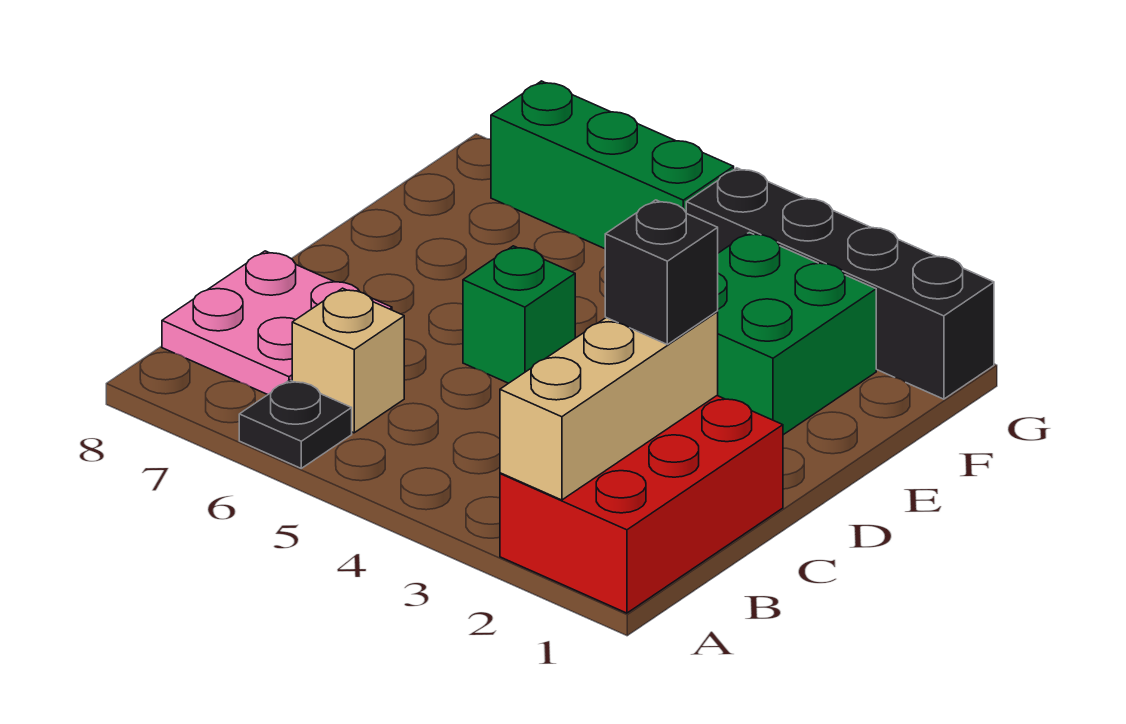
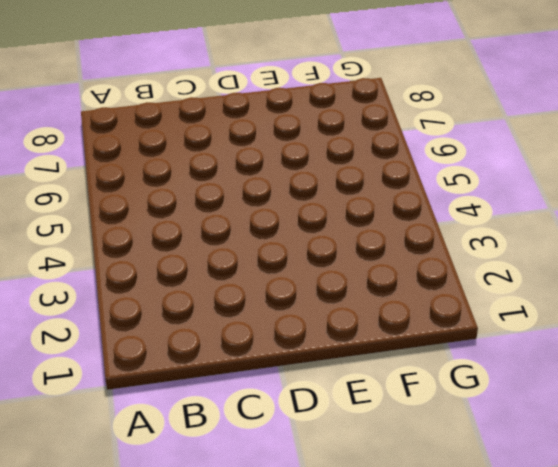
none -> red 2x3 brick [500,396,783,613]
none -> black 1x1 plate [239,380,352,468]

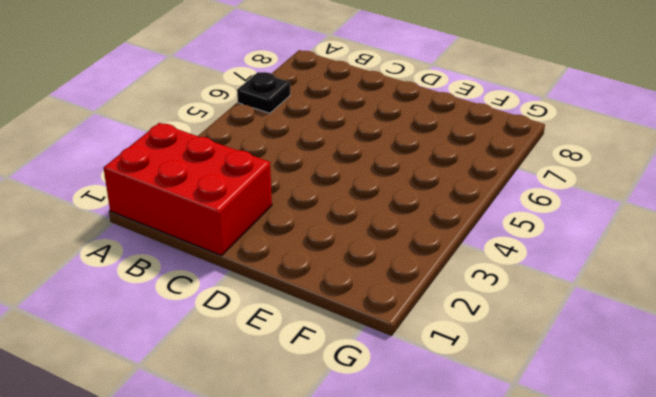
none -> tan 1x1 brick [292,288,404,433]
none -> pink 2x2 plate [162,251,392,395]

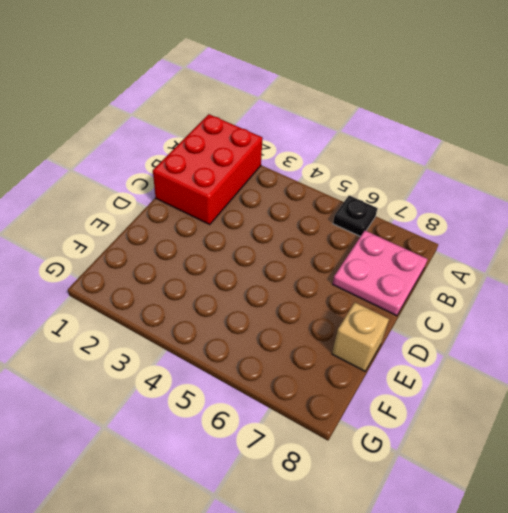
tan 1x1 brick [332,303,389,371] -> tan 1x1 brick moved to [292,288,404,433]
none -> green 1x1 brick [463,246,575,383]
none -> green 2x2 brick [717,233,876,435]

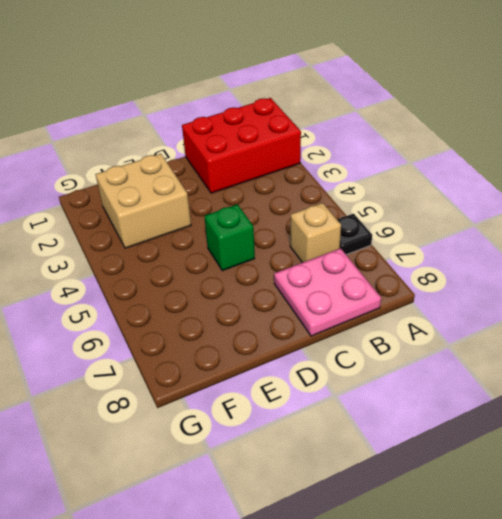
tan 2x2 brick [95,154,191,248] -> green 2x2 brick [717,233,876,435]
none -> black 1x4 brick [686,168,994,399]
none -> green 1x3 brick [491,81,734,249]

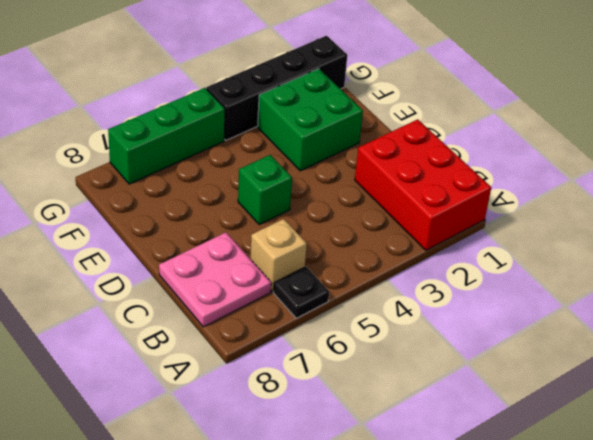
none -> tan 1x3 brick [500,312,718,500]
none -> black 1x1 brick [605,200,718,344]

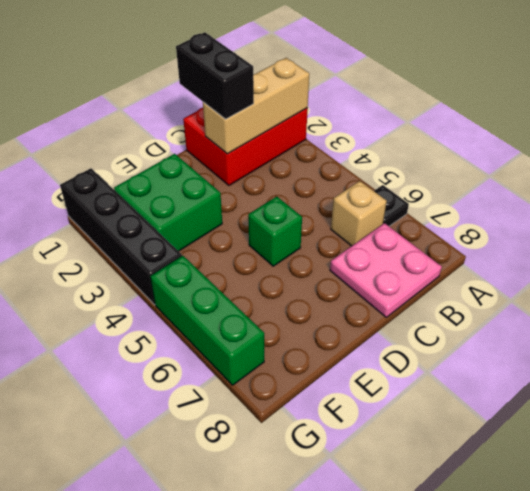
black 1x2 brick [176,32,254,119] -> black 1x1 brick [605,200,718,344]

